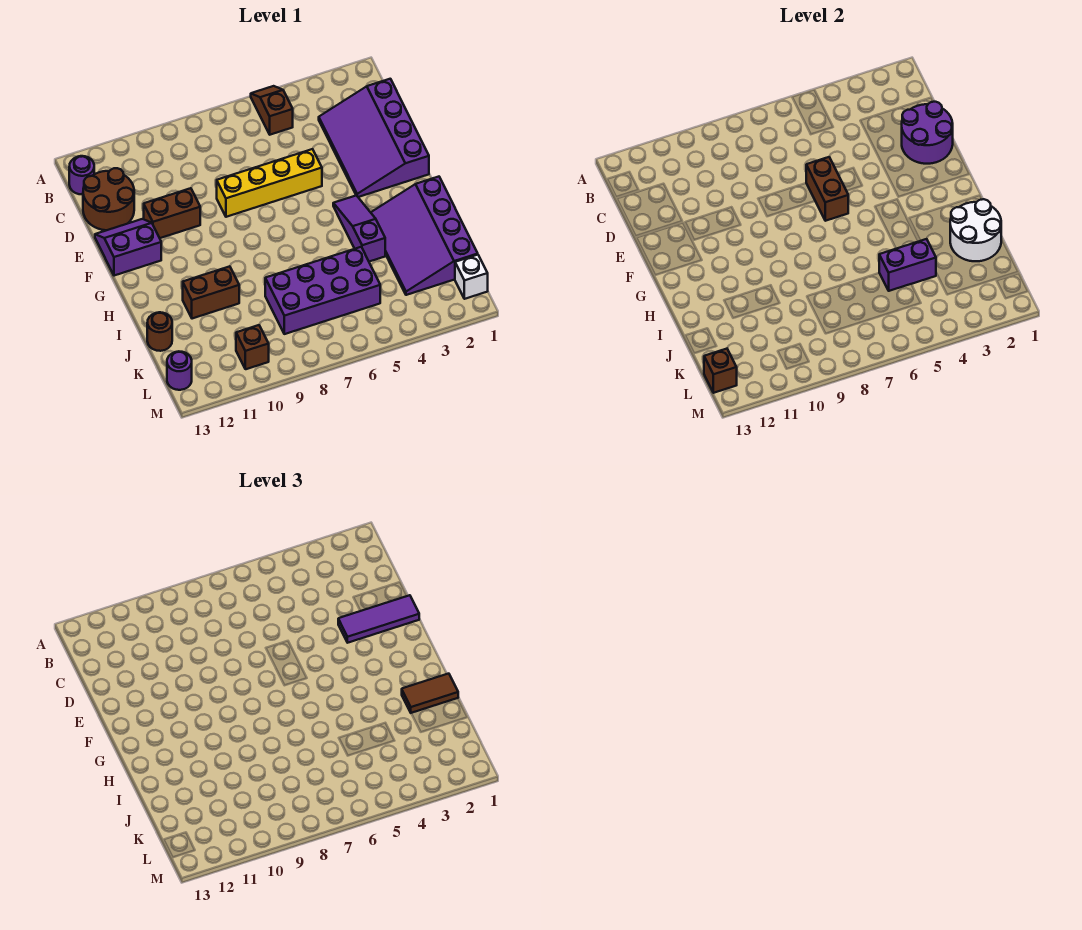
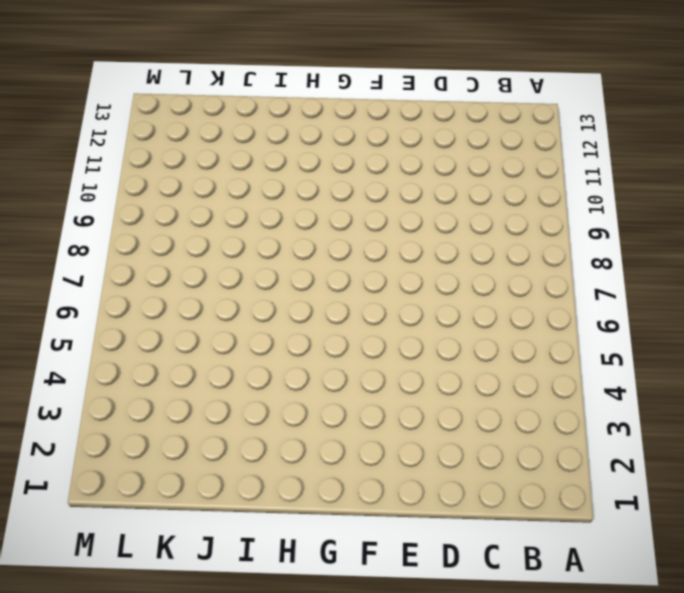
none -> brown 1x2 slope [251,86,293,135]
none -> purple 1x1 round brick [69,156,94,195]
none -> purple 3x4 slope [319,79,429,197]

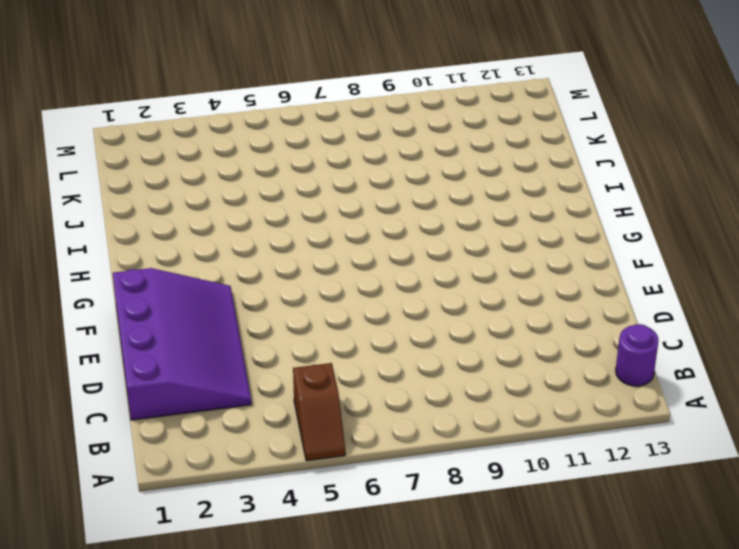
none -> brown 2x2 round brick [83,168,134,230]
none -> yellow 1x4 brick [217,149,322,217]
none -> brown 1x2 brick [144,188,200,238]

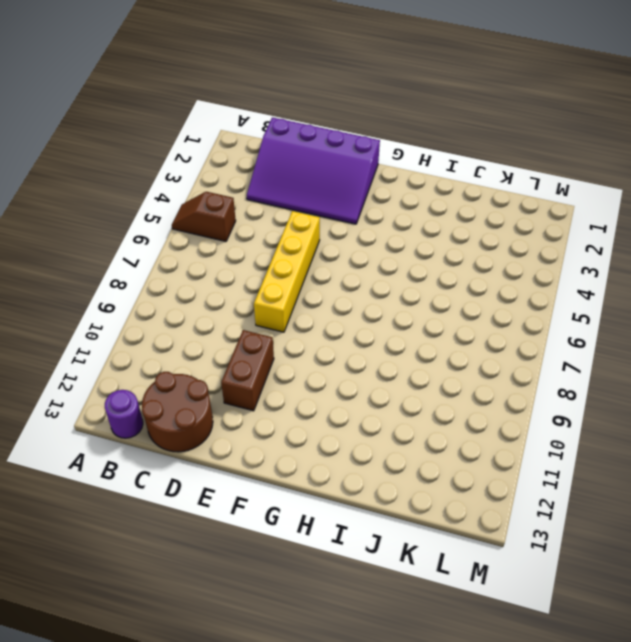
none -> purple 2x2 slope [95,219,161,276]
none -> purple 1x3 slope [333,195,385,262]
none -> purple 3x4 slope [371,177,478,295]

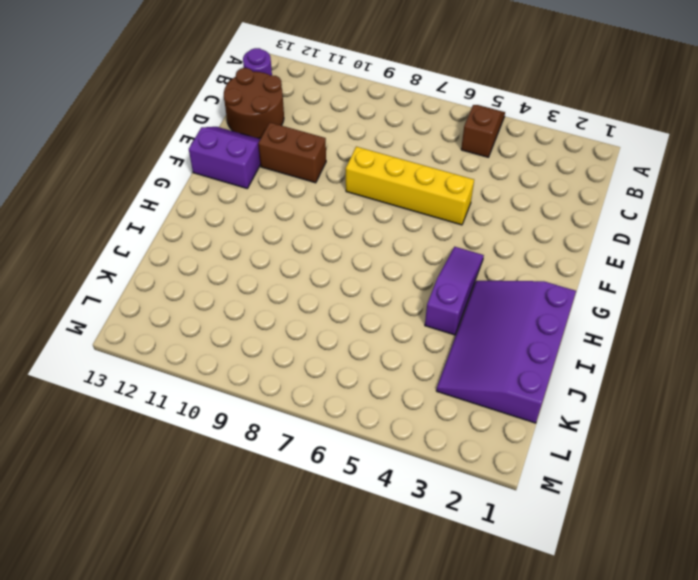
none -> purple 3x4 slope [319,79,429,197]
none -> brown 1x2 brick [183,266,239,319]
none -> purple 2x4 brick [265,247,380,334]

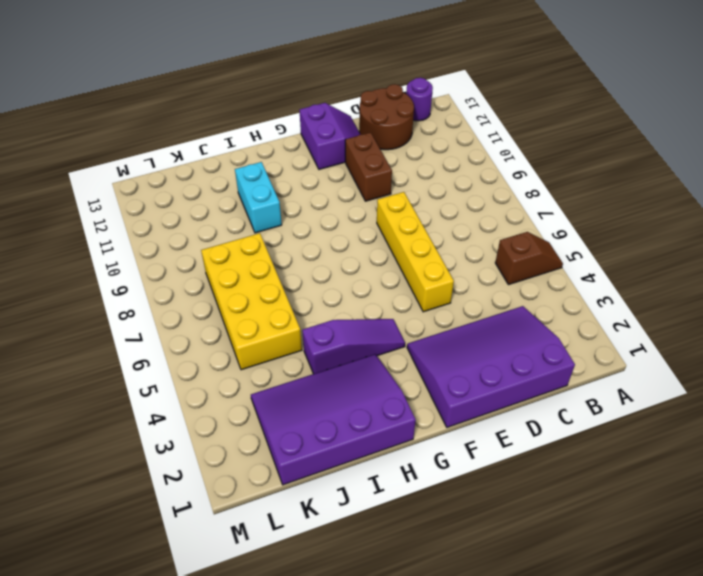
cyan 1x2 brick [235,162,282,233] -> brown 1x2 brick [183,266,239,319]
yellow 2x4 brick [201,233,302,370] -> purple 2x4 brick [265,247,380,334]
none -> brown 1x1 round brick [147,312,172,351]
none -> white 1x1 brick [455,255,488,299]
none -> brown 1x1 brick [236,325,269,369]

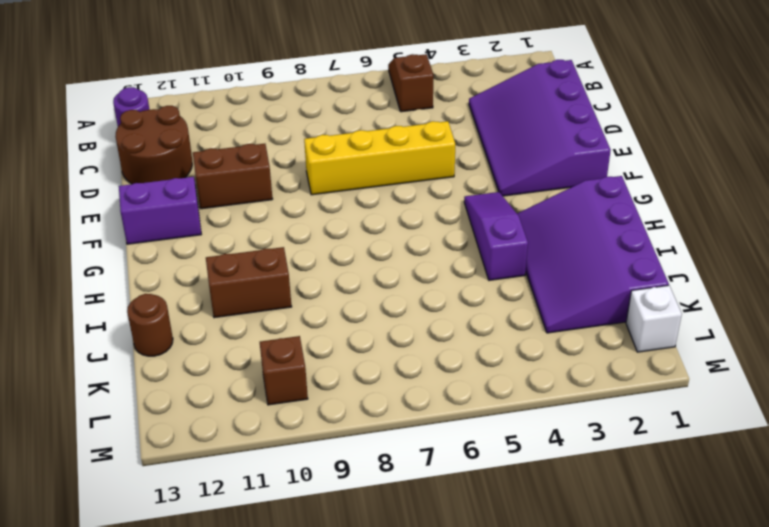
none -> purple 2x4 brick [265,247,380,334]
none -> purple 1x1 round brick [167,351,192,390]
none -> purple 2x2 round brick [902,102,953,164]

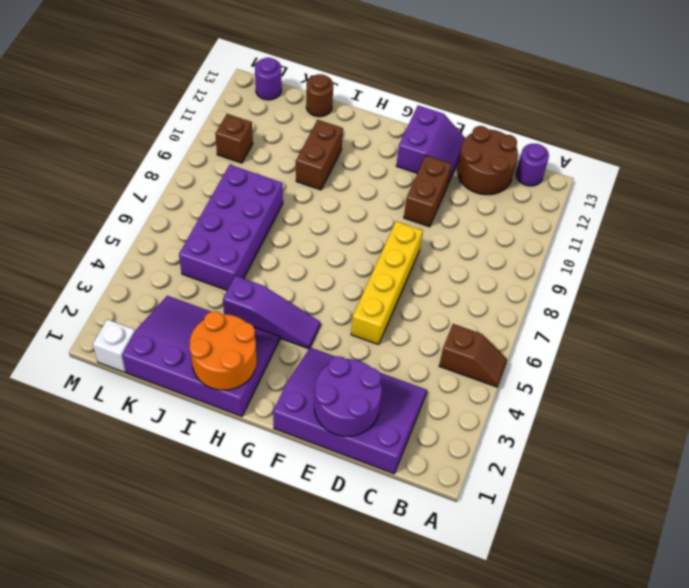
orange 2x2 round brick [190,311,257,390] -> white 2x2 round brick [950,199,1001,261]
none -> brown 1x2 brick [806,157,848,221]
none -> purple 1x2 brick [879,239,936,291]
none -> brown 1x1 brick [704,349,737,393]

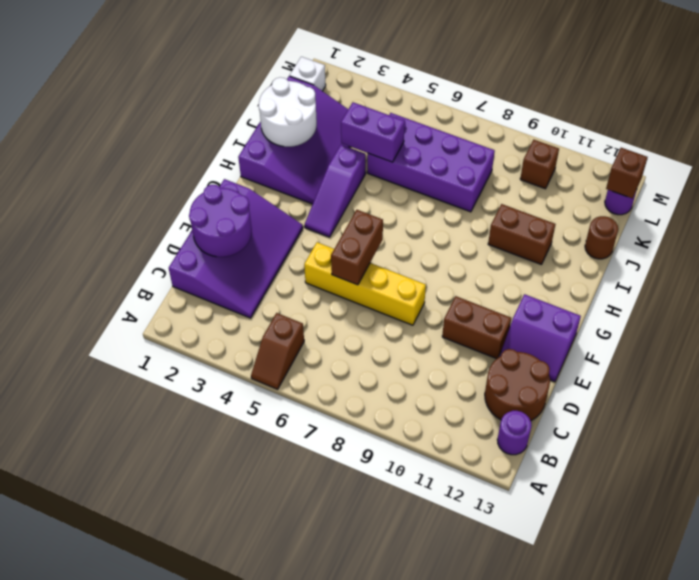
none -> purple 1x3 tile [338,595,419,643]
none -> brown 1x2 tile [402,674,458,713]

